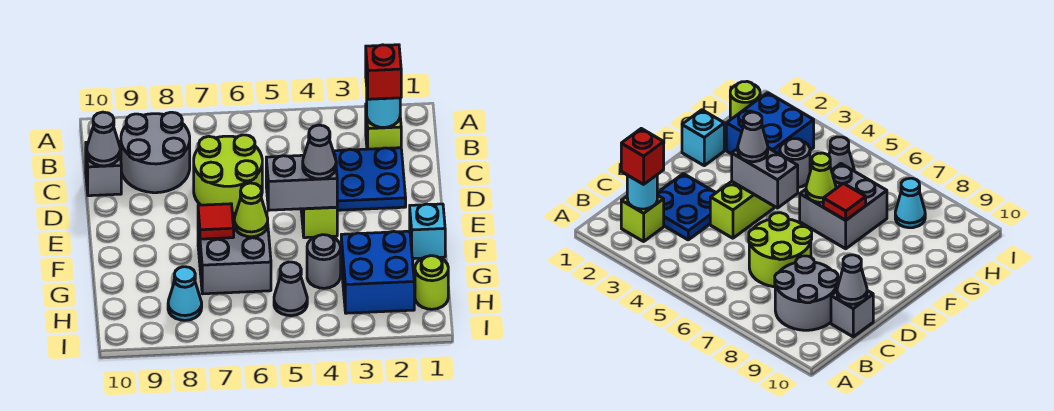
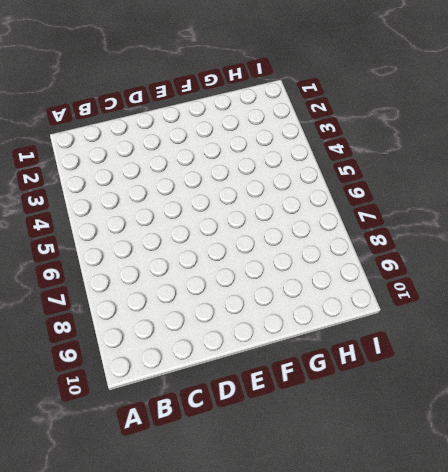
none -> lime 1x1 brick [366,104,401,149]
none -> grey 2x2 round brick [121,112,190,193]
none -> blue 2x2 plate [333,148,406,210]

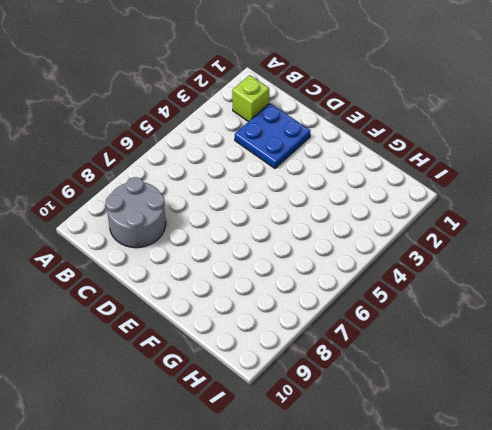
none -> lime 2x2 round brick [194,135,262,213]
none -> grey 1x1 brick [86,141,121,196]
none -> lime 1x2 brick [301,207,337,238]

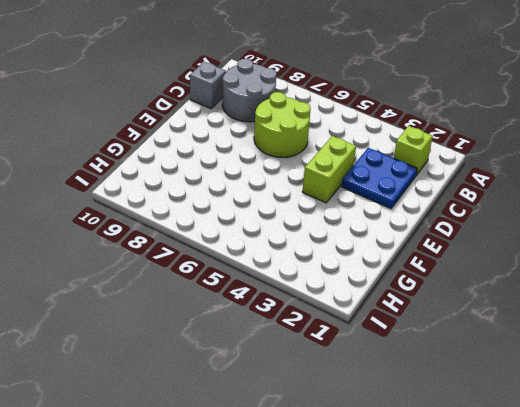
none -> cyan 1x1 brick [410,204,445,259]
none -> grey 2x2 brick [198,212,271,294]
none -> blue 2x2 brick [341,231,414,313]

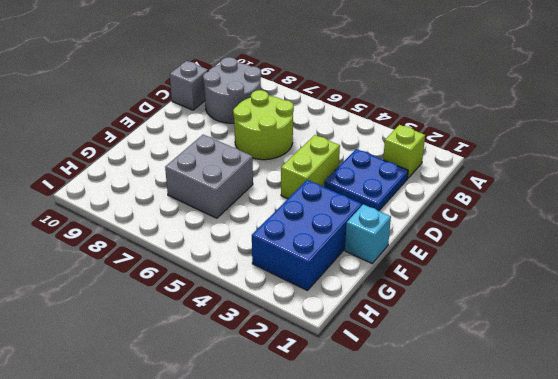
blue 2x3 brick [252,180,362,291] -> blue 2x2 brick [341,231,414,313]
none -> grey 1x1 round brick [307,235,341,288]
none -> lime 1x1 round brick [415,256,448,309]
none -> grey 1x1 cone [274,262,307,316]

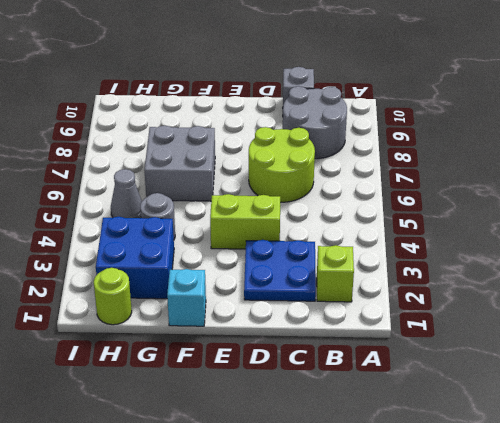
none -> cyan 1x1 cone [168,267,202,320]
none -> cyan 1x1 round brick [367,97,400,128]
none -> grey 1x1 cone [87,112,120,166]

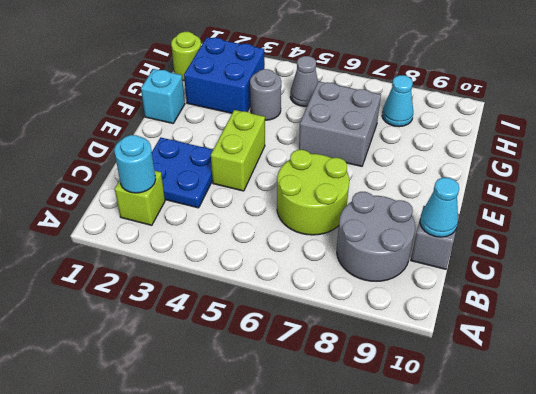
cyan 1x1 cone [420,177,459,237] -> grey 1x1 cone [87,112,120,166]
none -> grey 1x2 brick [266,154,337,210]
none -> lime 1x1 cone [234,183,268,237]
none -> red 1x1 tile [198,204,234,239]

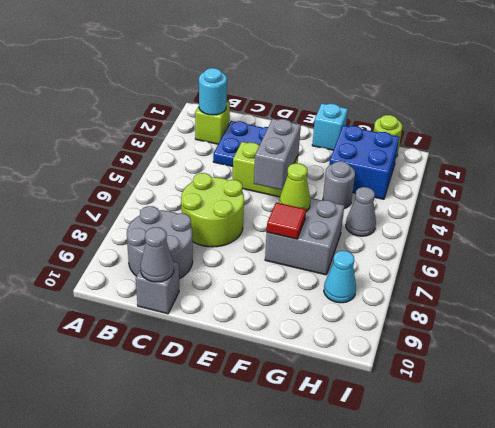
none -> red 1x1 brick [366,45,401,99]
none -> grey 1x1 cone [303,125,336,179]

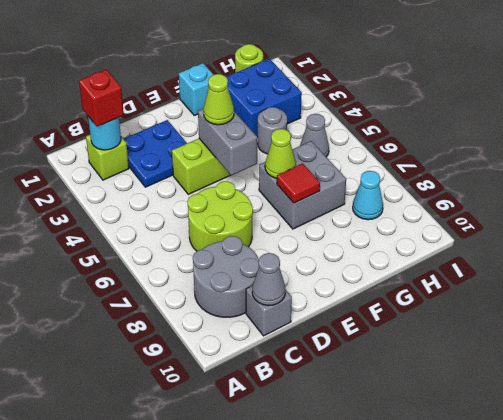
lime 1x1 cone [203,74,234,125] -> grey 1x1 cone [303,125,336,179]

